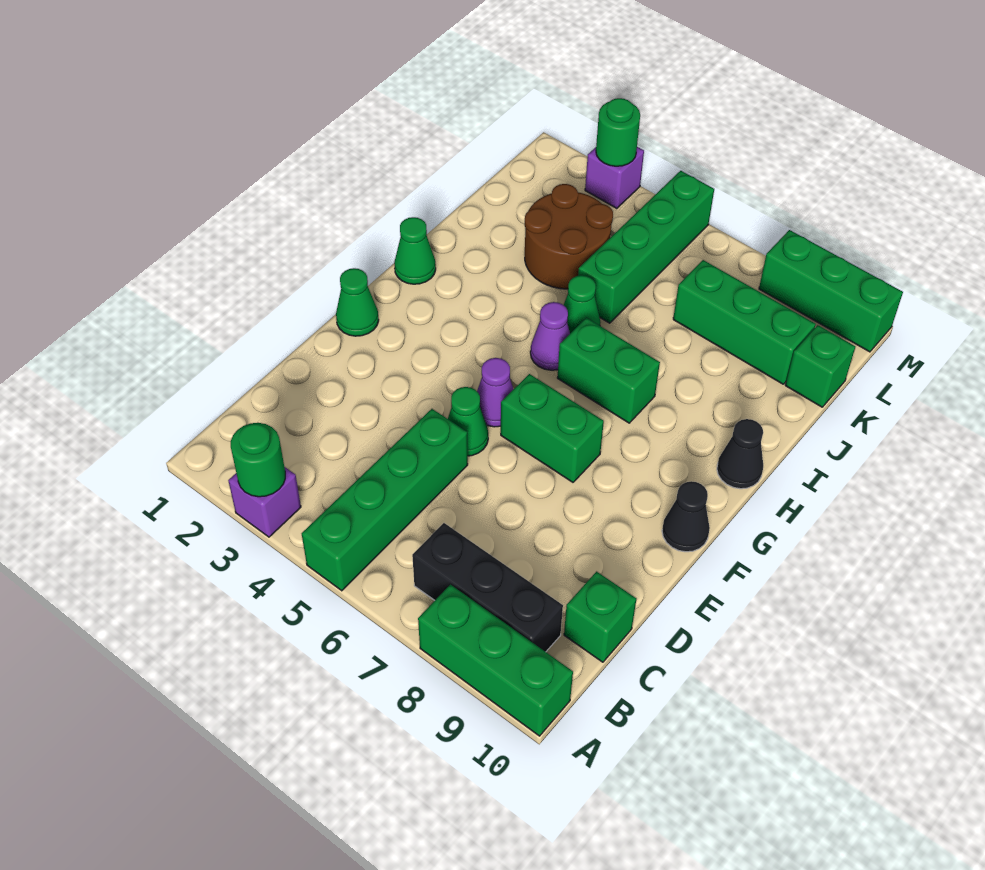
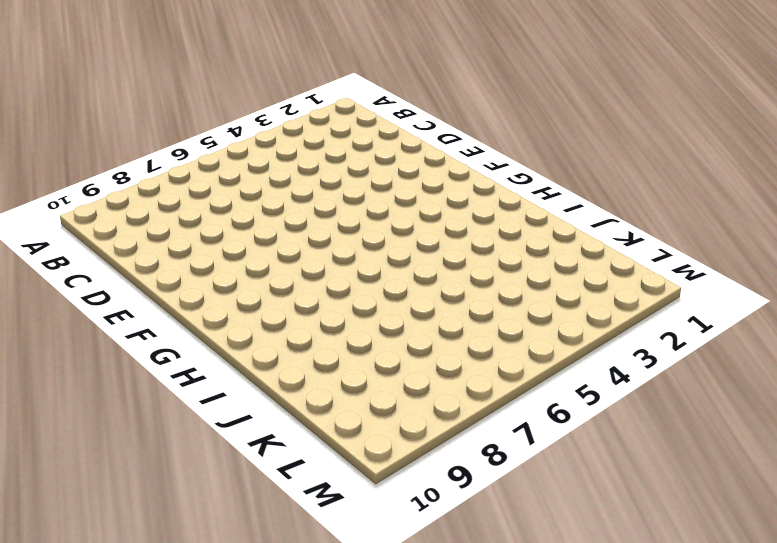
none -> purple 1x1 brick [228,467,301,537]
none -> green 1x4 brick [302,409,468,591]
none -> green 1x3 brick [418,585,573,736]

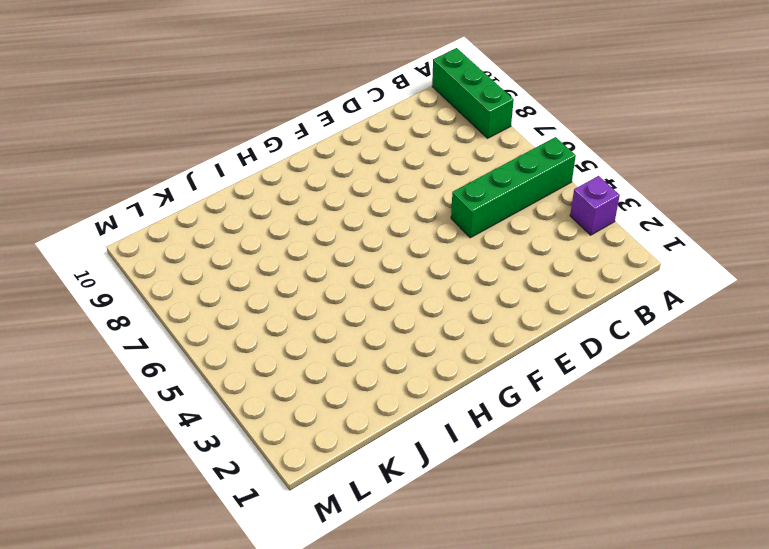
none -> black 1x3 brick [412,523,563,652]
none -> green 1x1 brick [564,572,637,662]
none -> green 1x1 cone [448,387,488,456]

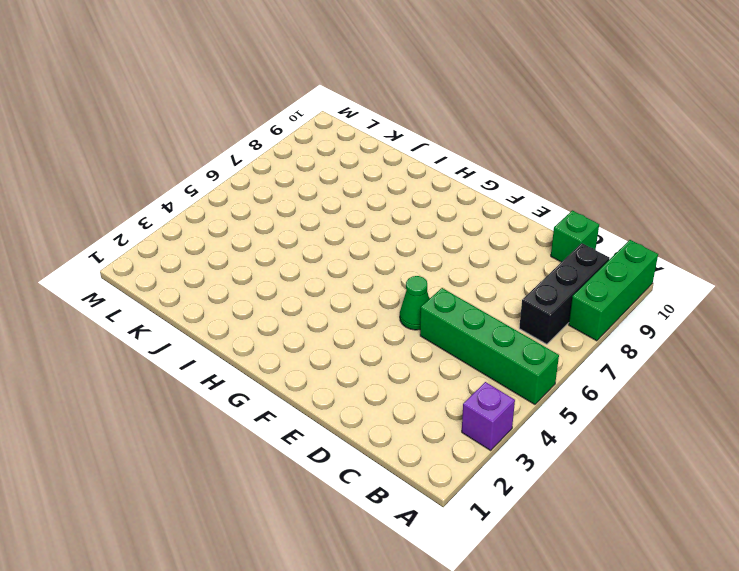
none -> green 1x1 cone [336,268,379,336]
none -> purple 1x1 cone [477,358,513,427]
none -> green 1x2 brick [501,374,604,482]

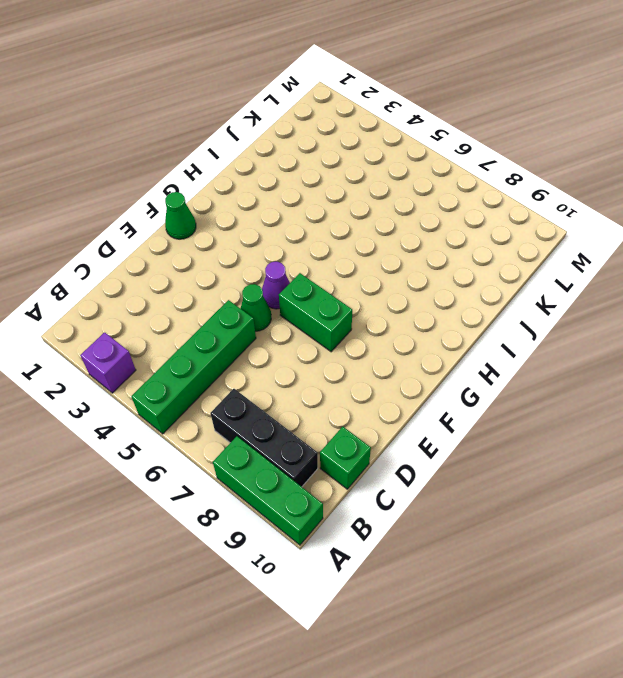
none -> black 1x1 cone [662,481,710,552]
none -> green 1x1 cone [394,217,436,284]
none -> purple 1x1 cone [530,302,570,370]

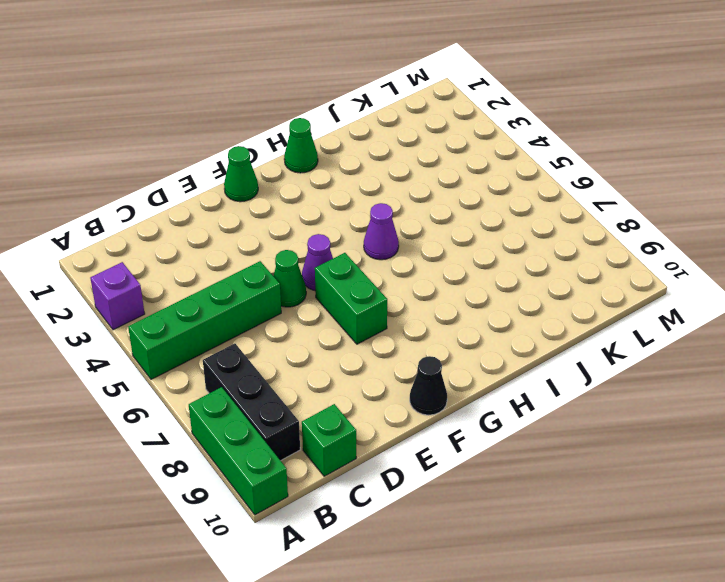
none -> green 1x2 brick [557,318,660,423]
none -> black 1x1 cone [717,419,763,489]
none -> green 1x1 cone [564,275,600,333]

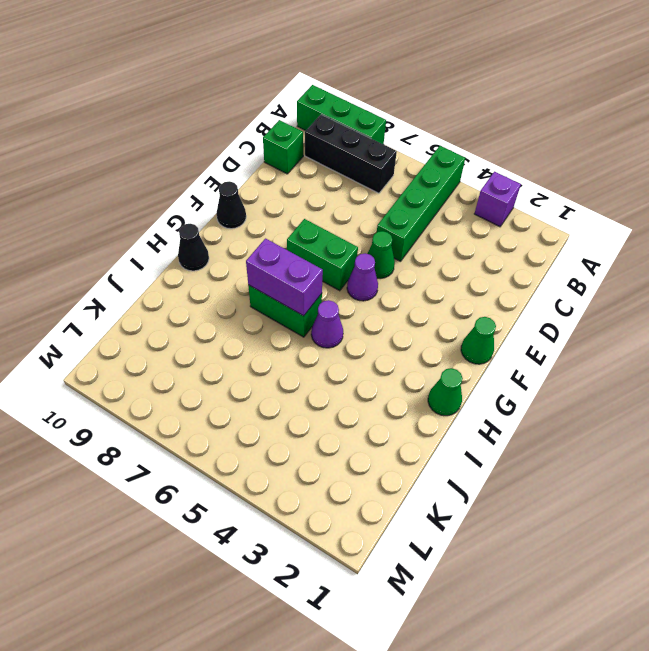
purple 1x2 brick [246,239,323,316] -> none
none -> green 1x1 cone [564,275,600,333]
none -> brown 2x2 round brick [525,184,613,289]
none -> green 1x4 brick [578,171,714,323]

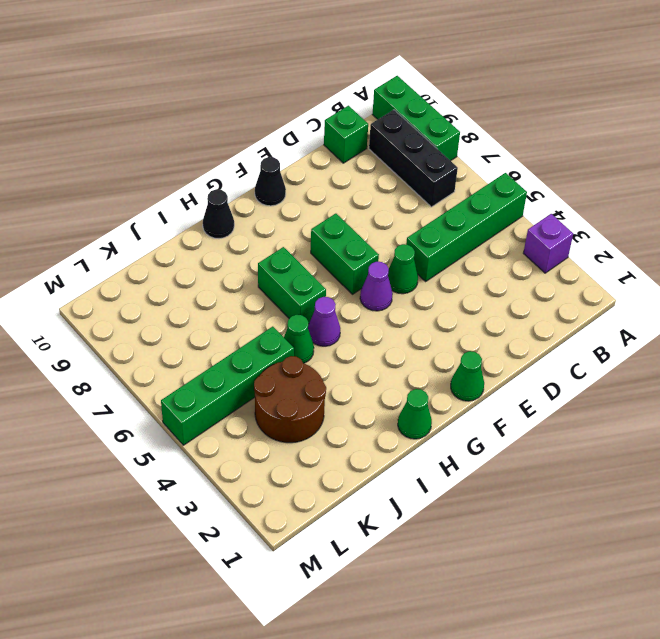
none -> green 1x3 brick [673,260,816,384]
none -> green 1x1 brick [785,325,855,407]
none -> purple 1x1 brick [585,147,644,208]

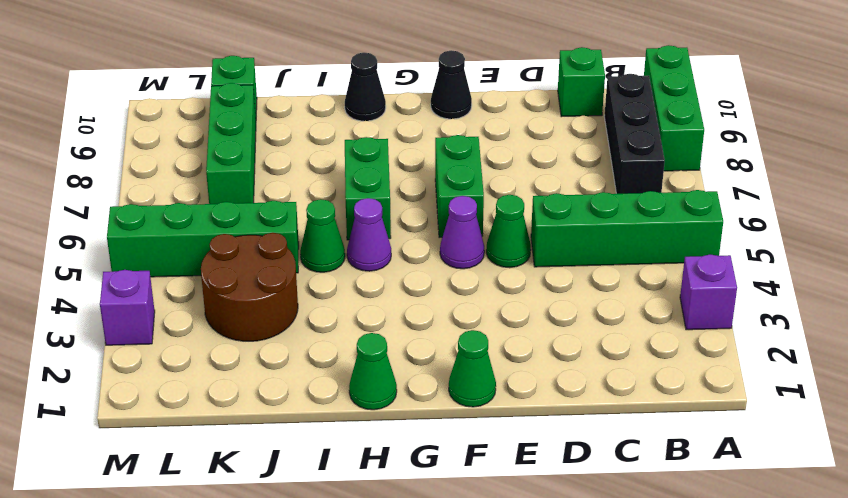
none -> green 1x3 brick [759,230,903,352]
none -> green 1x1 round brick [231,423,285,497]
none -> green 1x1 round brick [596,98,640,166]

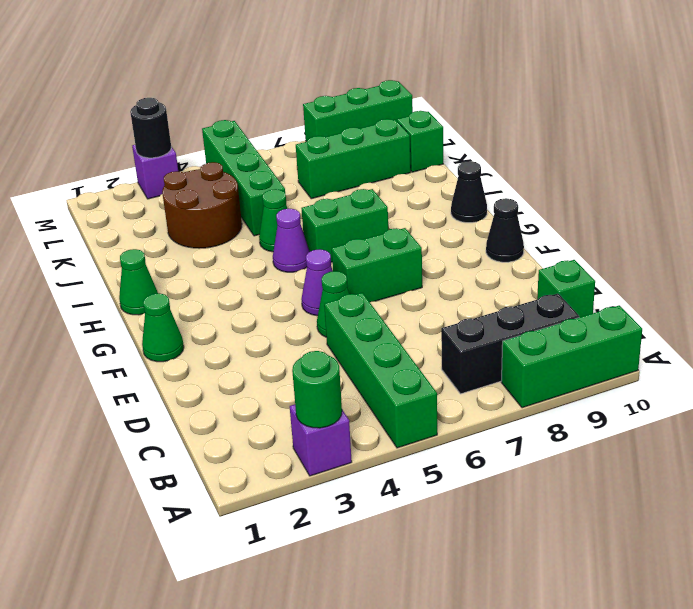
black 1x1 round brick [130,98,171,158] -> green 1x1 round brick [596,98,640,166]

